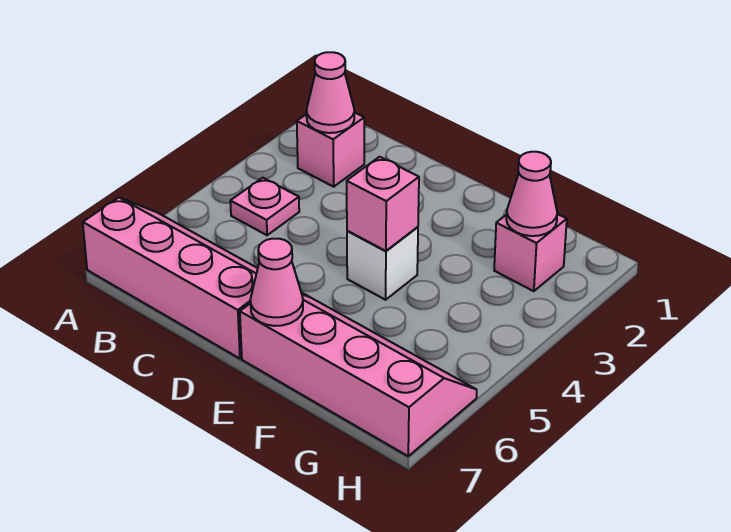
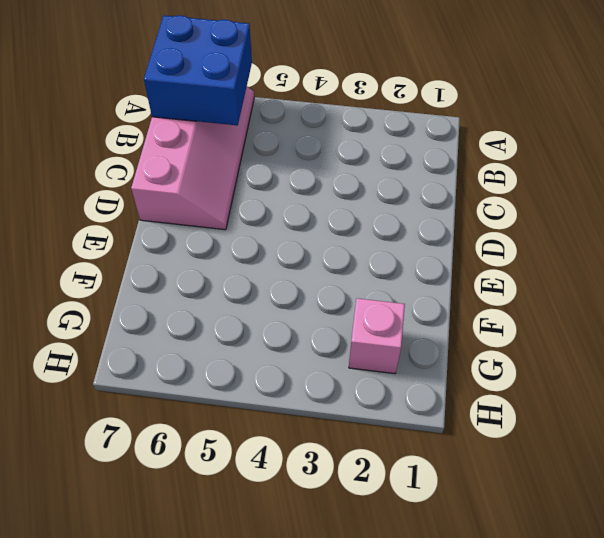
blue 2x2 brick [144,16,252,125] -> none
none -> pink 1x1 brick [297,112,364,187]
none -> pink 1x1 plate [230,178,299,235]

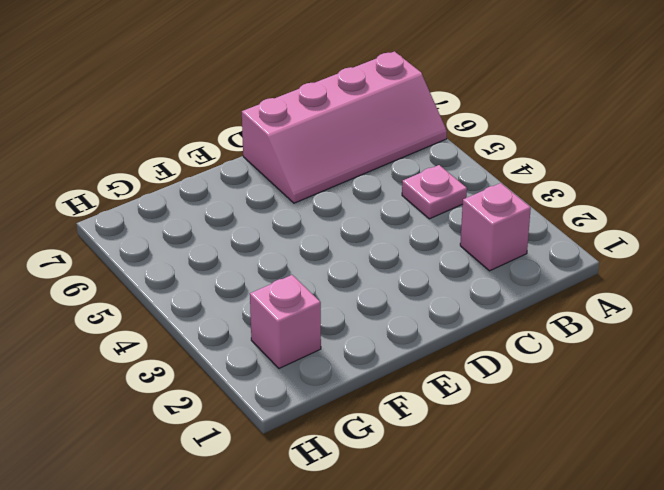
none -> white 1x1 brick [347,227,418,300]
none -> pink 2x4 slope [240,294,477,456]

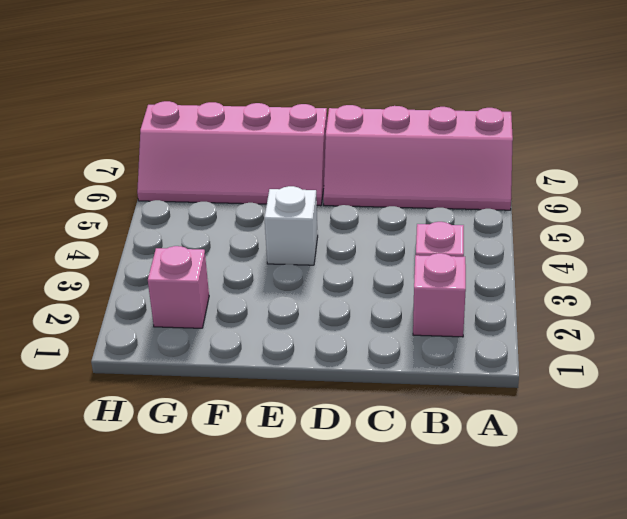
none -> pink 1x1 cone [307,52,354,133]
none -> pink 1x1 brick [347,157,419,251]

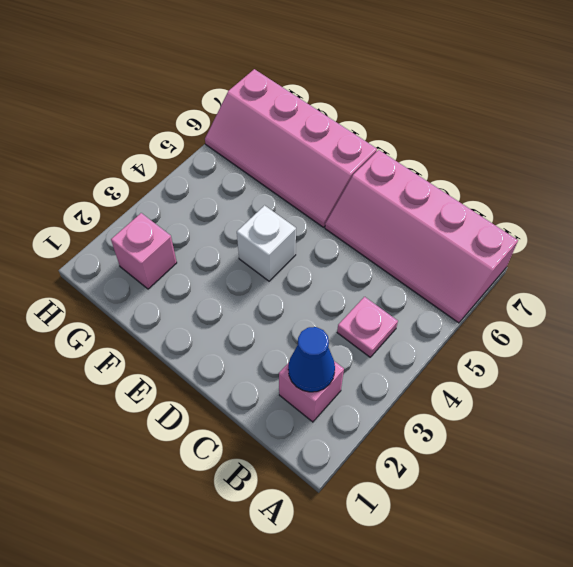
blue 1x1 cone [288,327,335,392] -> pink 1x1 cone [307,52,354,133]
none -> pink 1x1 brick [347,157,419,251]
none -> pink 1x1 cone [250,239,303,326]

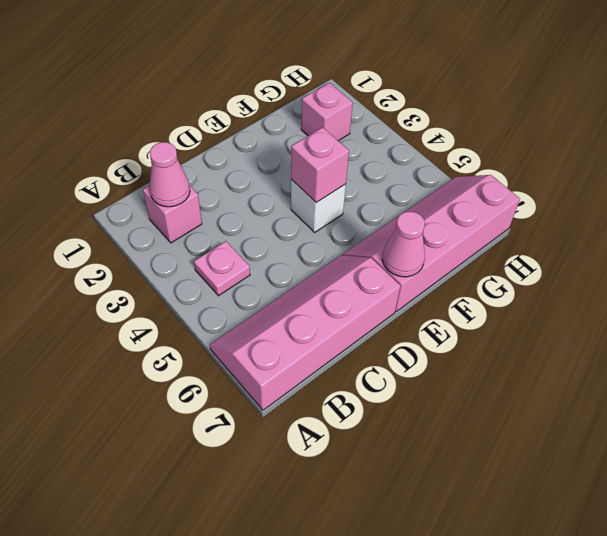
none -> pink 1x1 cone [506,152,557,236]

